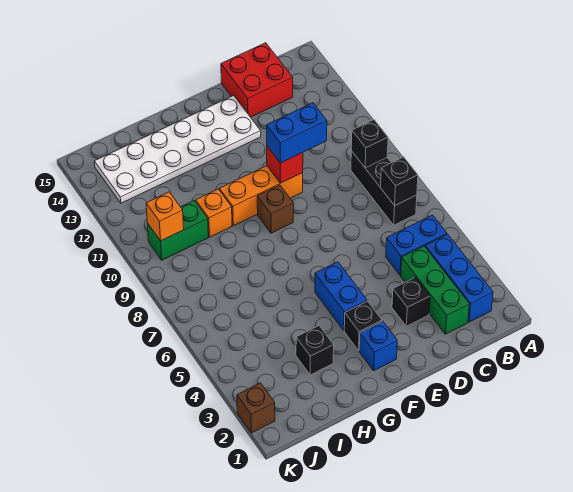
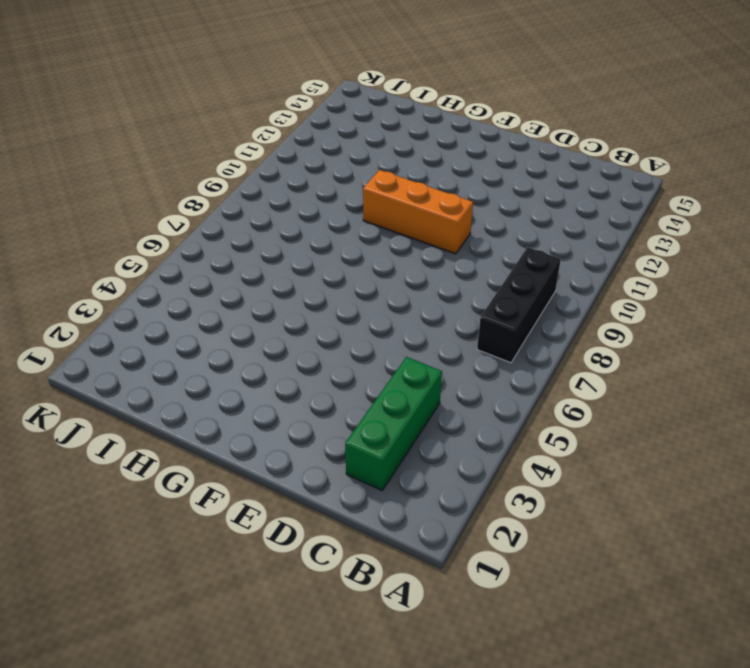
none -> blue 1x3 brick [425,234,493,322]
none -> blue 1x2 brick [386,215,447,275]
none -> red 2x2 brick [221,43,293,117]

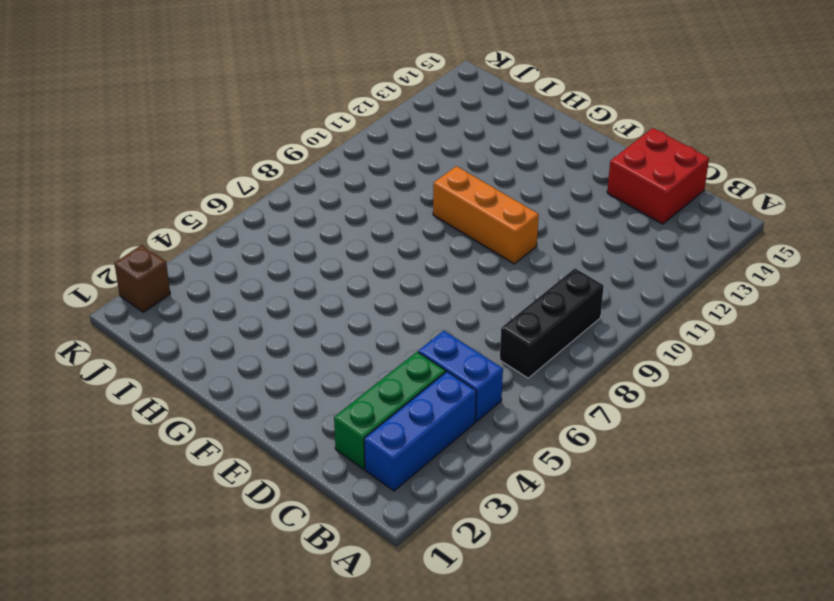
none -> black 1x1 brick [392,277,430,326]
none -> white 2x6 plate [94,96,261,203]
none -> blue 1x1 brick [359,321,397,370]

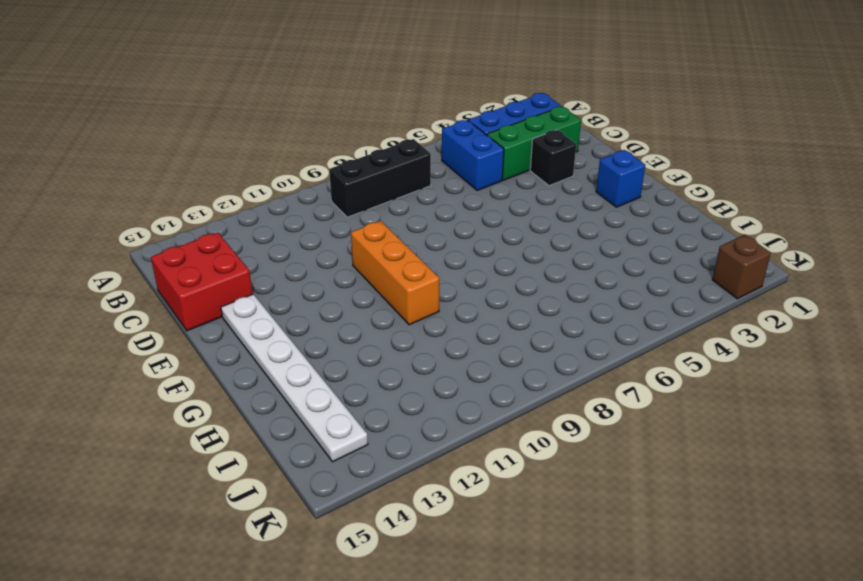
white 1x6 plate [221,294,368,462] -> white 2x6 plate [94,96,261,203]
none -> black 1x1 brick [344,301,382,350]
none -> blue 1x2 brick [315,262,367,330]
none -> brown 1x1 brick [257,185,294,233]

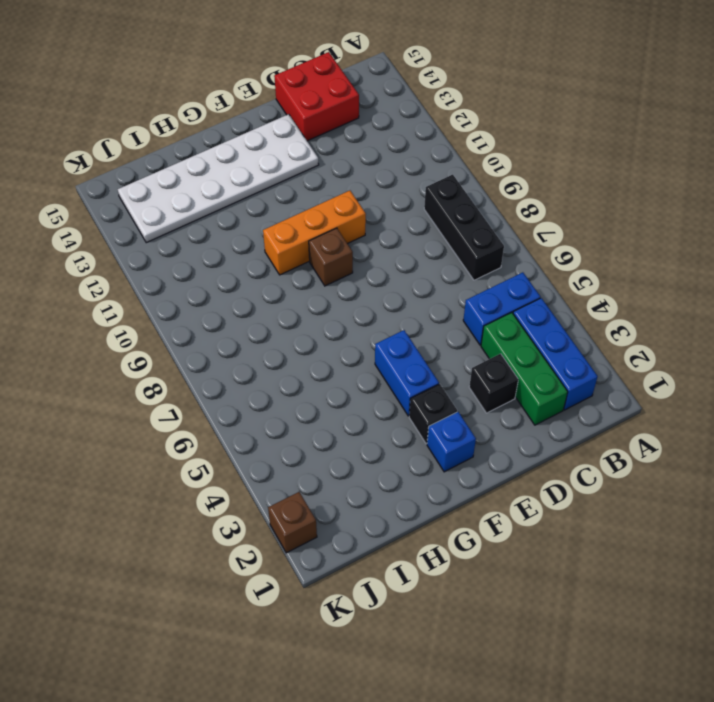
none -> black 1x1 brick [296,326,334,375]
none -> orange 1x1 brick [196,189,232,237]
none -> green 1x2 brick [147,201,208,260]

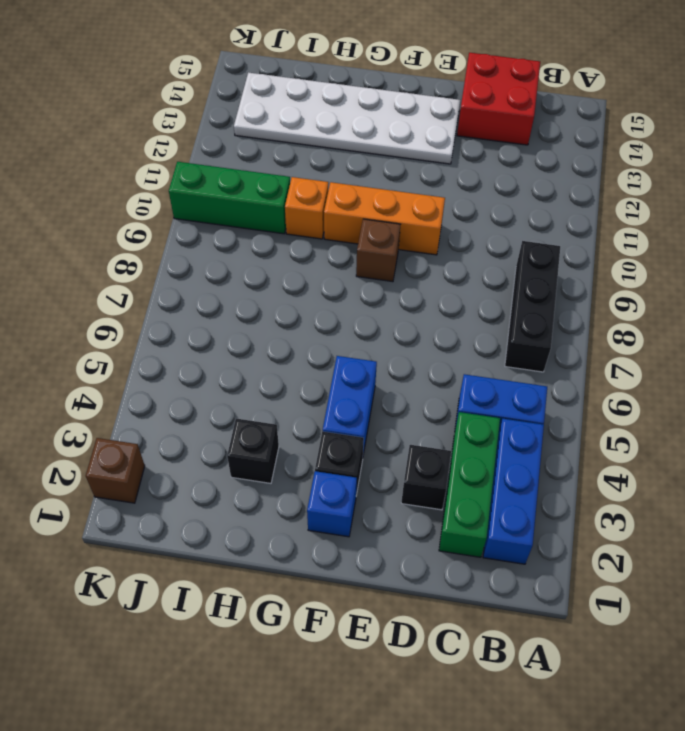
green 1x3 brick [169,162,290,234] -> green 1x2 brick [147,201,208,260]
none -> black 1x1 brick [381,157,418,205]
none -> black 1x1 brick [351,120,388,168]
none -> red 1x1 brick [267,146,303,183]

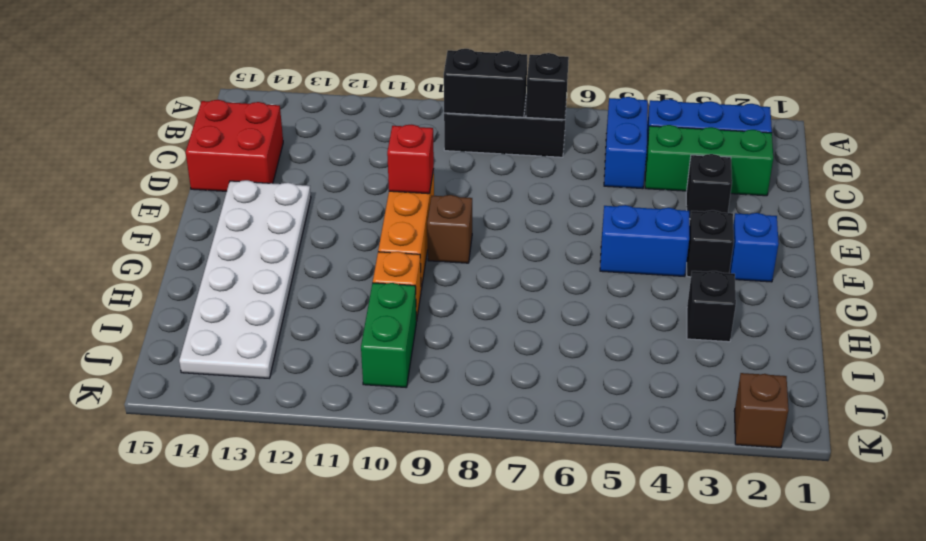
black 1x2 brick [444,49,527,117] -> black 1x1 brick [351,120,388,168]
none -> orange 1x1 brick [146,192,184,241]
none -> blue 1x2 brick [266,103,327,163]

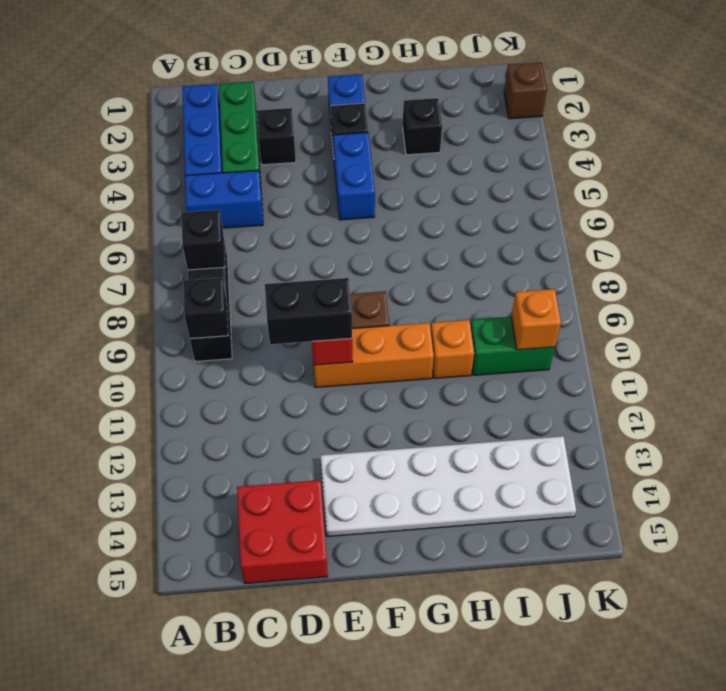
black 1x2 brick [265,278,352,344] -> blue 1x2 brick [266,103,327,163]

